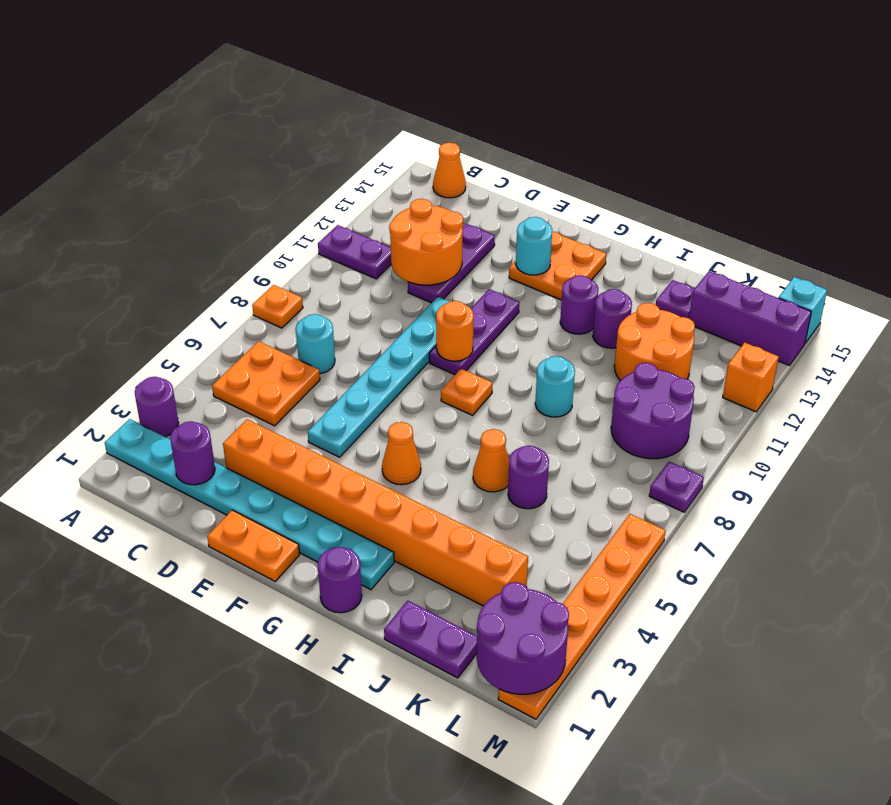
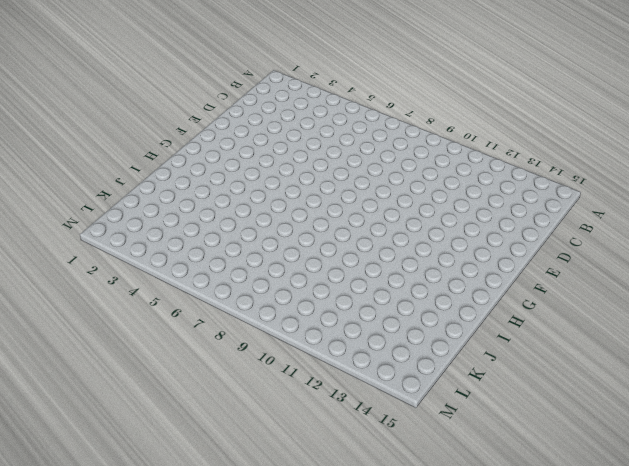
none -> cyan 1x8 plate [105,419,394,590]
none -> purple 1x1 round brick [135,377,179,437]
none -> orange 1x1 plate [252,285,303,328]
none -> purple 1x2 plate [318,225,391,279]

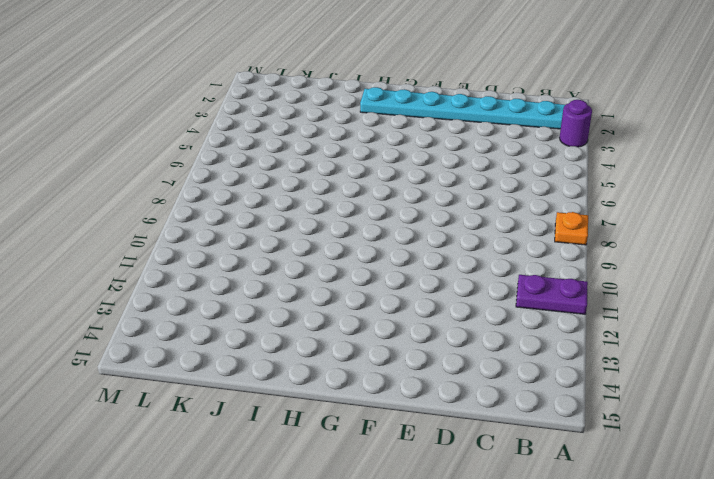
none -> orange 2x2 plate [212,341,320,426]
none -> orange 1x1 cone [433,143,466,198]
none -> cyan 1x1 round brick [296,314,335,374]
none -> orange 1x8 brick [223,419,528,606]

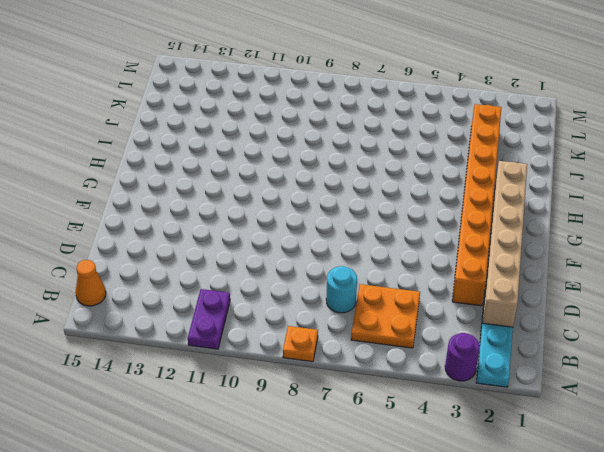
tan 1x6 brick [482,161,527,327] -> purple 1x1 round brick [170,421,215,485]
none -> purple 1x3 plate [408,224,495,303]
none -> orange 1x2 plate [207,510,300,581]
none -> cyan 1x6 plate [308,297,450,457]
none -> purple 1x3 plate [429,289,519,375]

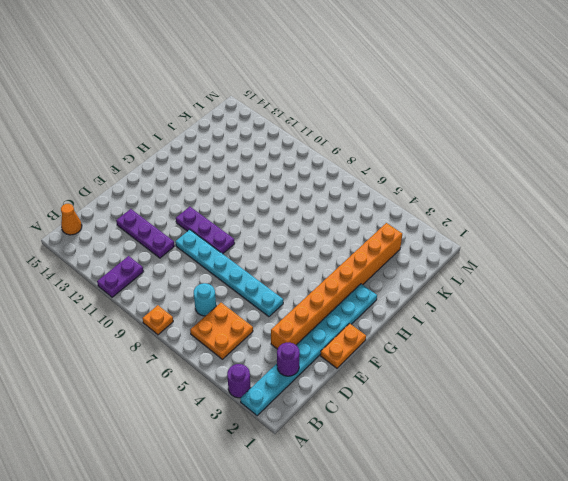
none -> orange 2x2 plate [509,231,606,300]
none -> orange 1x1 cone [382,422,421,485]
none -> orange 1x1 plate [441,369,492,415]
none -> purple 1x1 round brick [318,547,362,613]

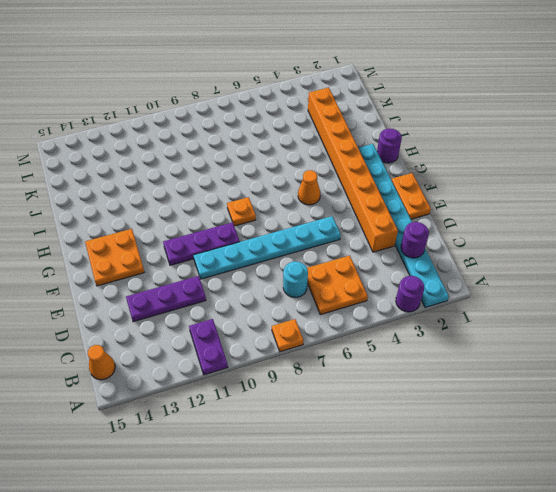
none -> purple 1x1 round brick [560,275,598,334]
none -> orange 1x1 cone [473,429,509,492]
none -> cyan 1x1 round brick [535,356,575,417]
none -> purple 1x1 round brick [593,289,632,348]

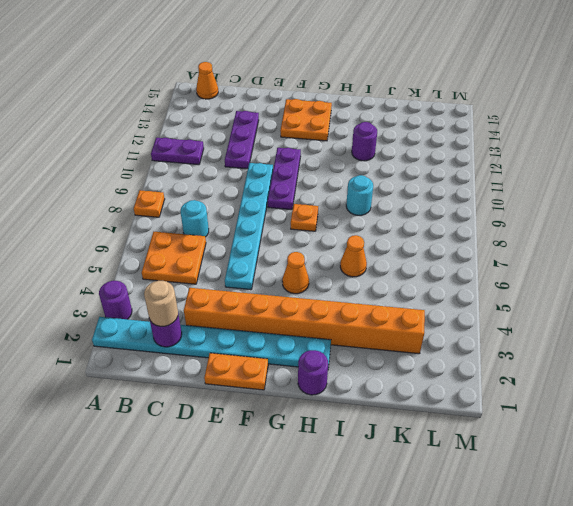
tan 1x1 round brick [144,281,178,326] -> none
none -> purple 1x1 round brick [560,275,598,334]
none -> purple 1x2 plate [384,601,477,678]
none -> purple 1x1 round brick [508,446,549,509]
none -> orange 2x2 round brick [614,303,695,381]

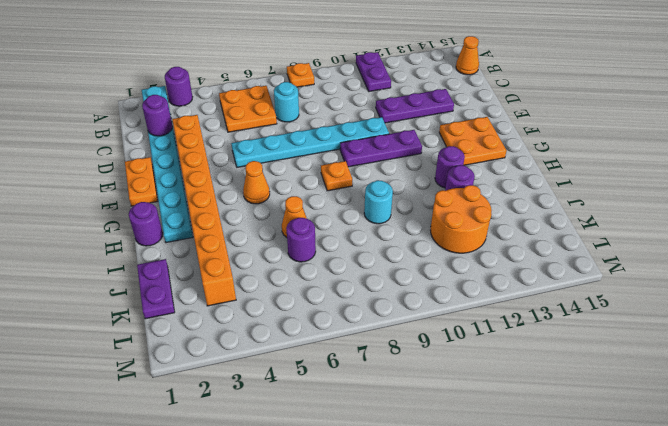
none -> purple 1x1 plate [656,280,694,318]
none -> purple 2x2 round brick [611,363,694,459]
none -> purple 1x3 brick [689,271,811,366]
none -> orange 1x6 plate [498,514,665,719]

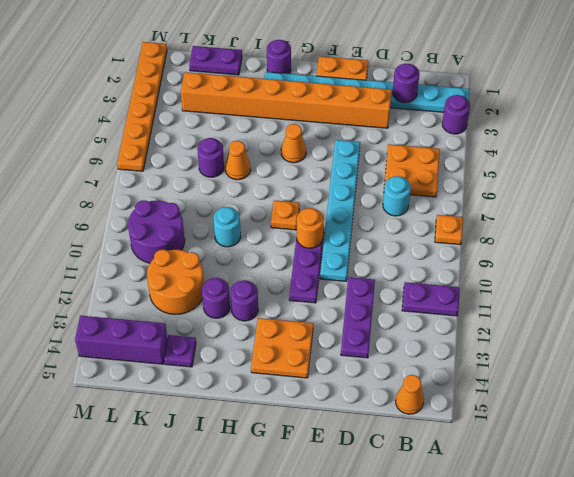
none -> purple 1x1 plate [649,462,704,512]
none -> orange 1x1 brick [723,343,779,412]
none -> cyan 1x1 brick [779,277,827,343]
none -> orange 2x2 round brick [389,199,463,285]

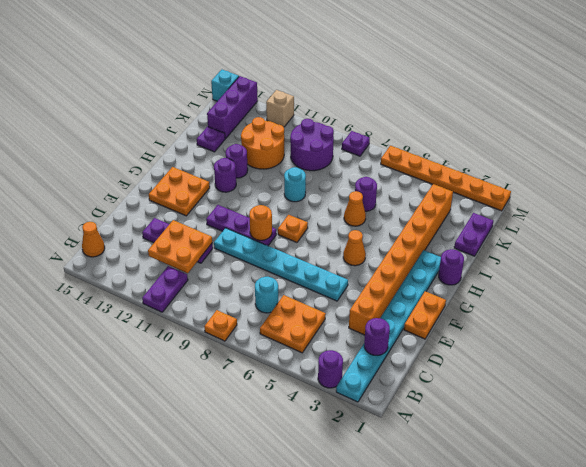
orange 2x2 plate [148,220,212,273] -> orange 2x2 round brick [389,199,463,285]
tan 1x1 brick [266,90,294,127] -> orange 1x1 brick [723,343,779,412]
none -> cyan 1x1 round brick [516,217,552,275]
none -> purple 2x2 round brick [477,582,569,694]

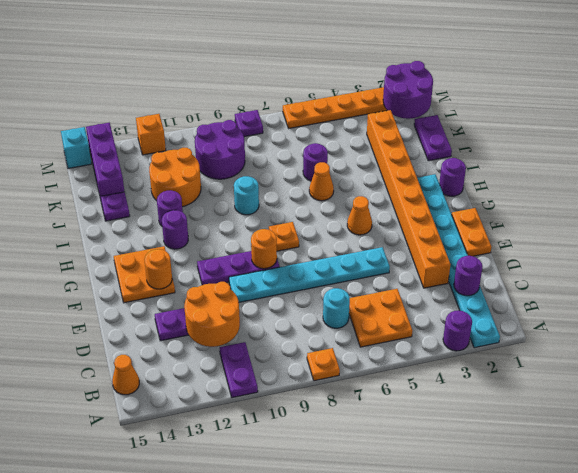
orange 1x1 round brick [144,249,172,289] -> cyan 1x1 round brick [516,217,552,275]

